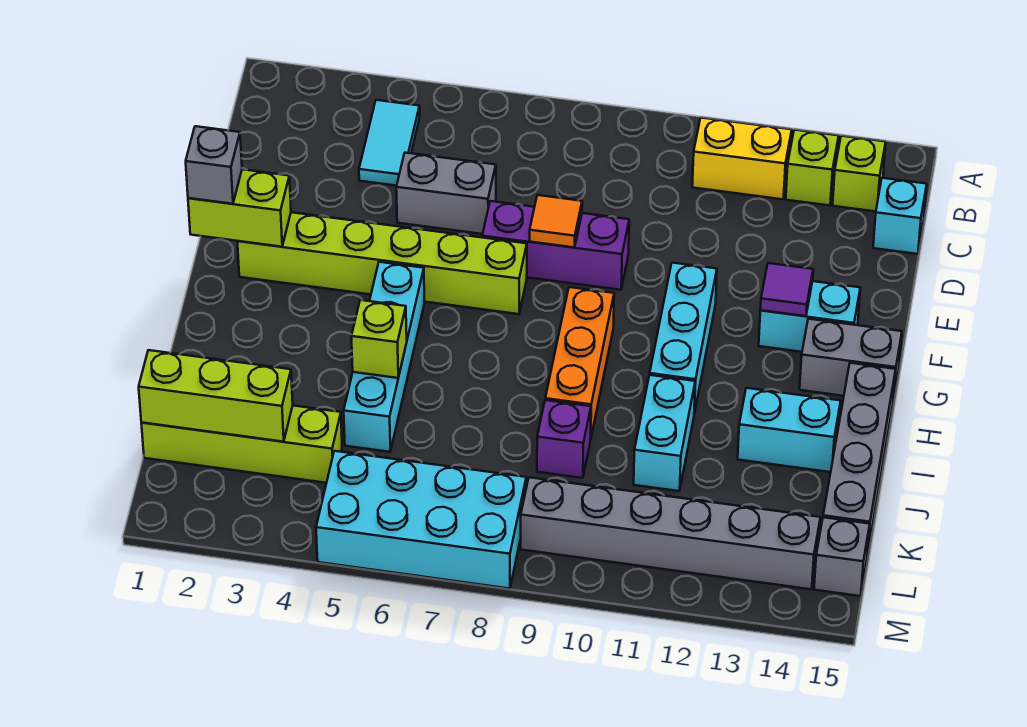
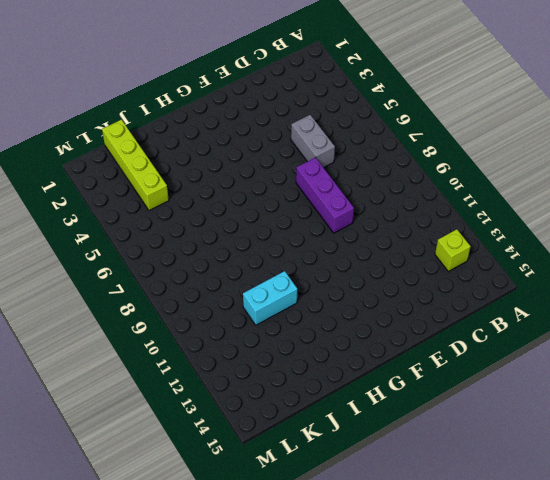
none -> cyan 1x2 tile [359,100,420,186]
none -> yellow 1x2 brick [692,118,792,199]
none -> lime 1x1 brick [833,136,886,211]

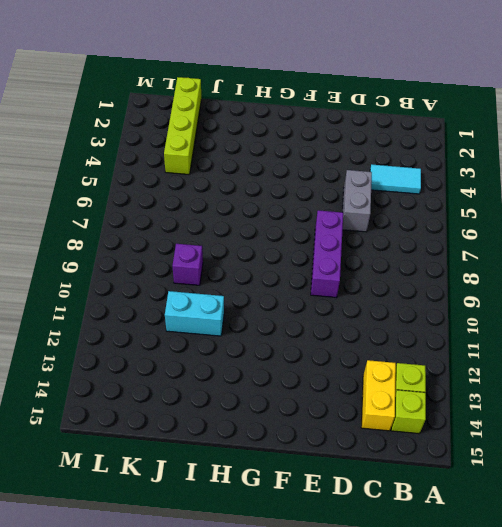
yellow 1x2 brick [362,360,396,431] -> yellow 1x2 brick moved to [692,118,792,199]
none -> cyan 1x1 brick [873,178,927,254]
none -> lime 1x6 brick [237,212,527,314]
none -> cyan 1x3 brick [650,263,717,414]

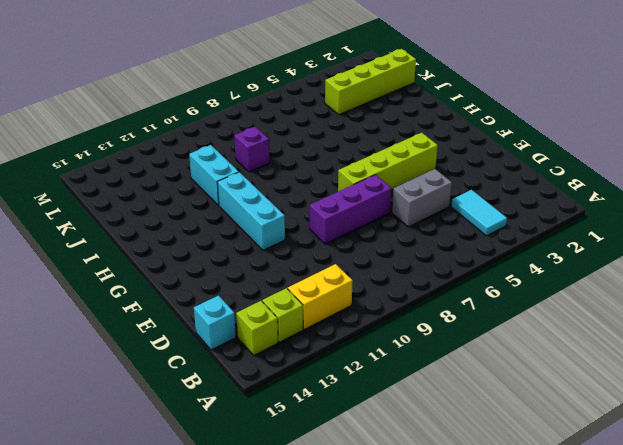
lime 1x4 brick [338,133,438,192] -> lime 1x6 brick [237,212,527,314]
none -> cyan 1x2 brick [759,281,860,352]
none -> cyan 1x4 brick [344,262,425,452]
none -> orange 1x3 brick [545,287,614,439]

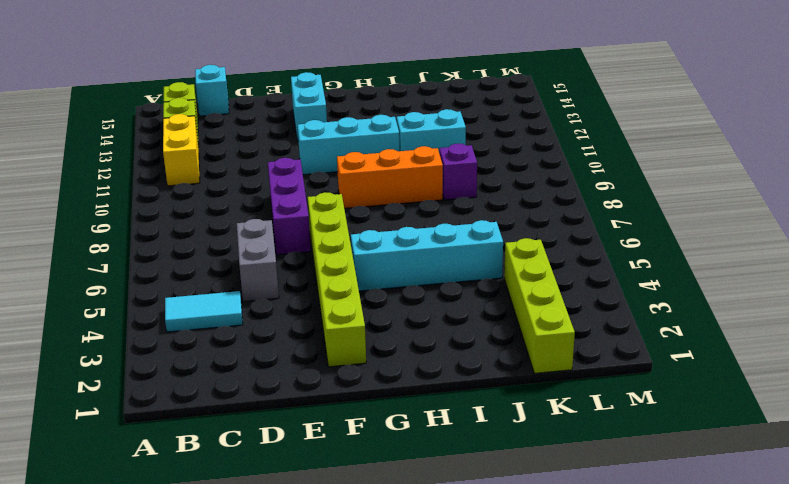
none -> grey 1x2 brick [800,319,902,401]
none -> grey 1x4 brick [823,363,896,556]
none -> cyan 1x2 brick [738,388,841,472]

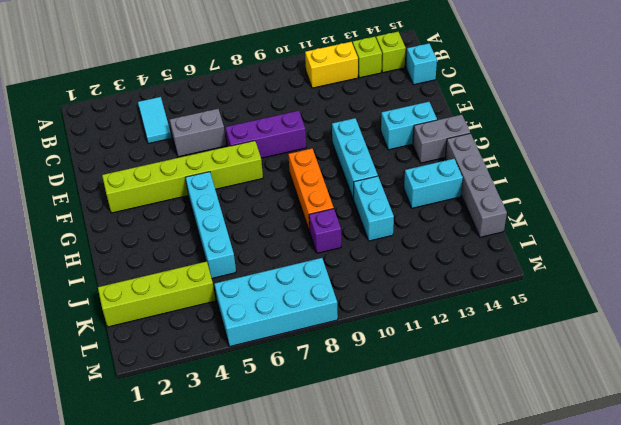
none -> grey 1x6 brick [521,477,820,589]
none -> grey 1x1 brick [814,517,870,596]
none -> orange 1x1 tile [530,195,582,247]

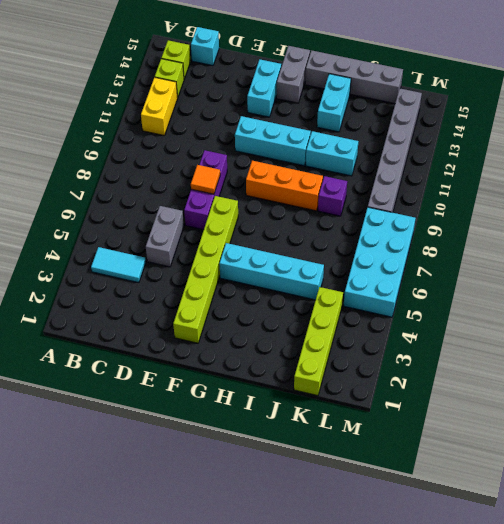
none -> grey 1x1 brick [814,517,870,596]
none -> lime 1x2 brick [188,169,291,247]
none -> purple 1x1 tile [760,263,813,316]

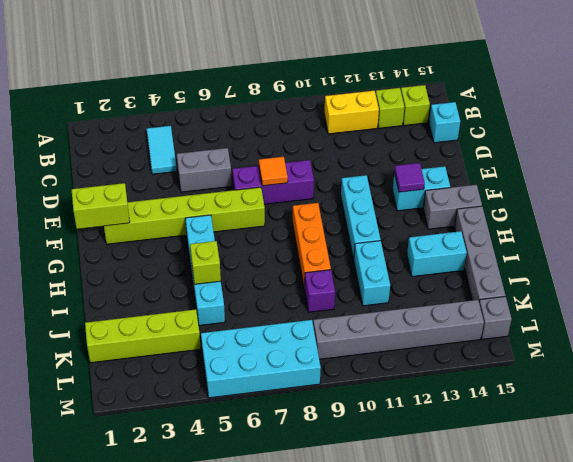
none -> lime 1x3 brick [139,350,293,442]
none -> grey 1x1 brick [186,126,242,204]

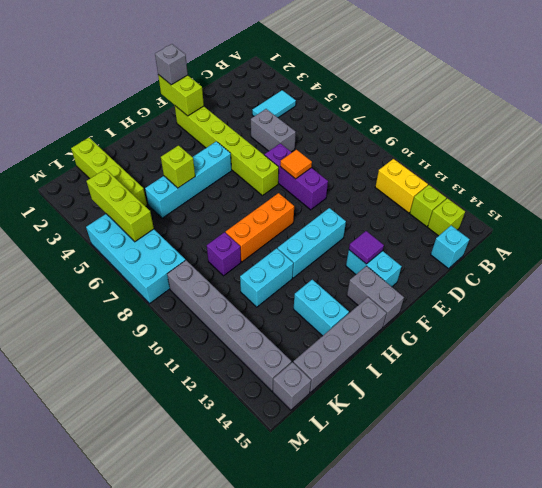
lime 1x3 brick [86,169,154,242] -> lime 1x3 brick moved to [139,350,293,442]

